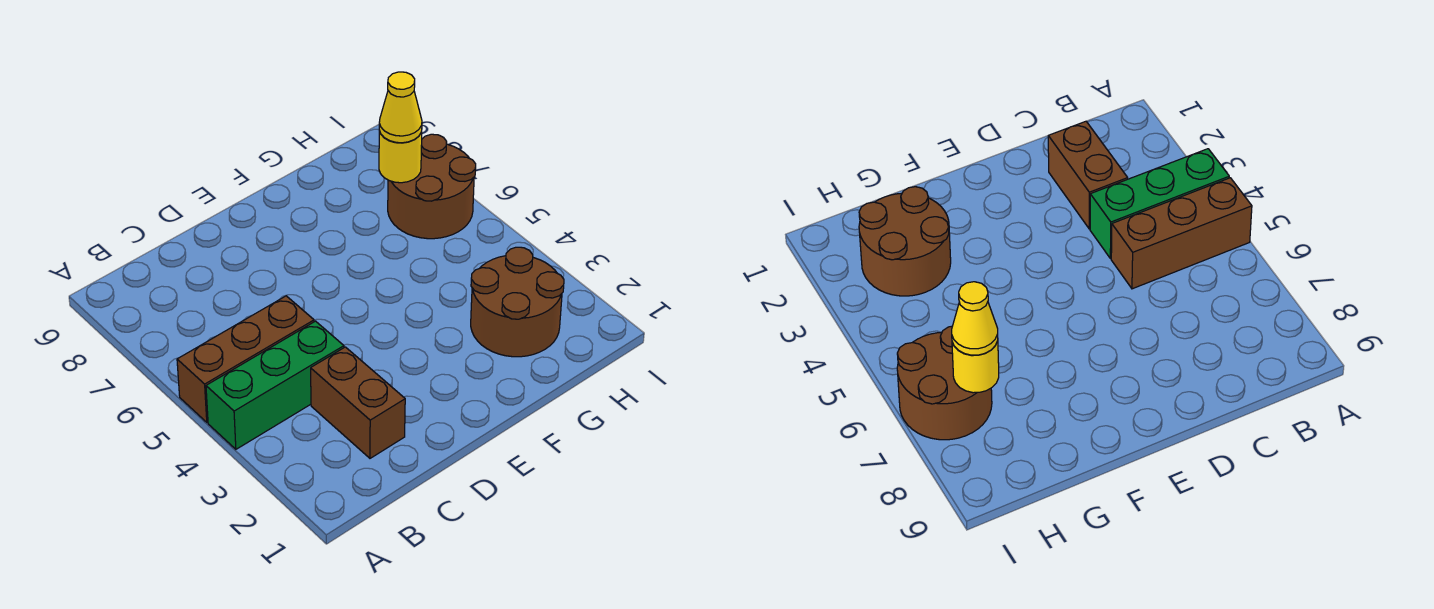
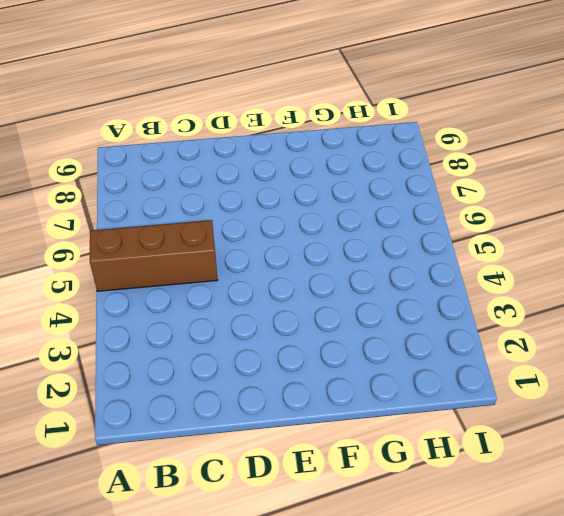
none -> green 1x3 brick [206,321,344,449]
none -> brown 1x2 brick [311,347,405,458]

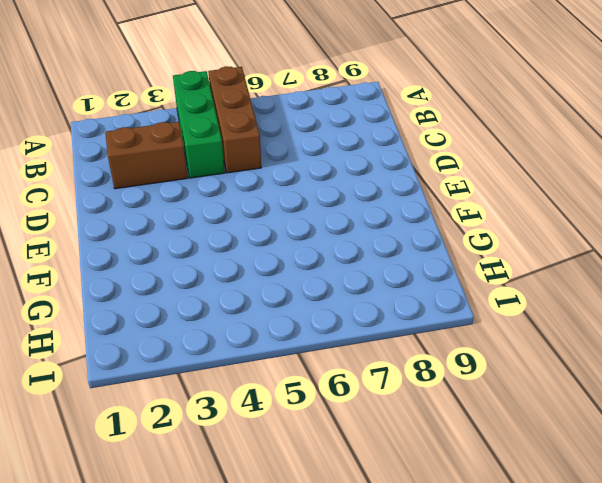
none -> brown 2x2 round brick [471,247,564,357]
none -> brown 2x2 round brick [388,134,476,239]

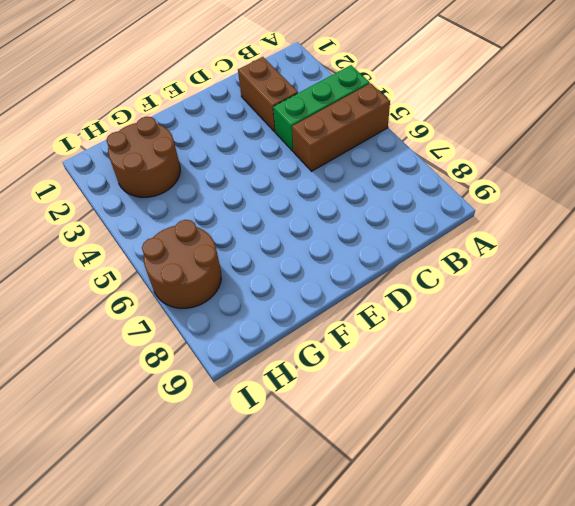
none -> yellow 1x1 round brick [379,131,422,183]
none -> yellow 1x1 cone [379,72,422,143]

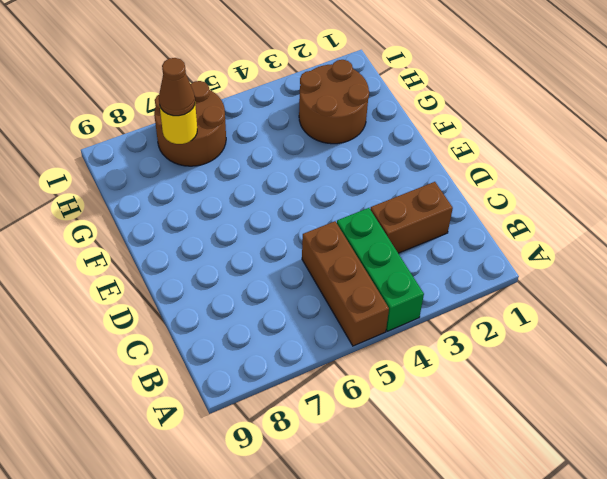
brown 1x1 cone [159,58,195,116] -> yellow 1x1 cone [379,72,422,143]

